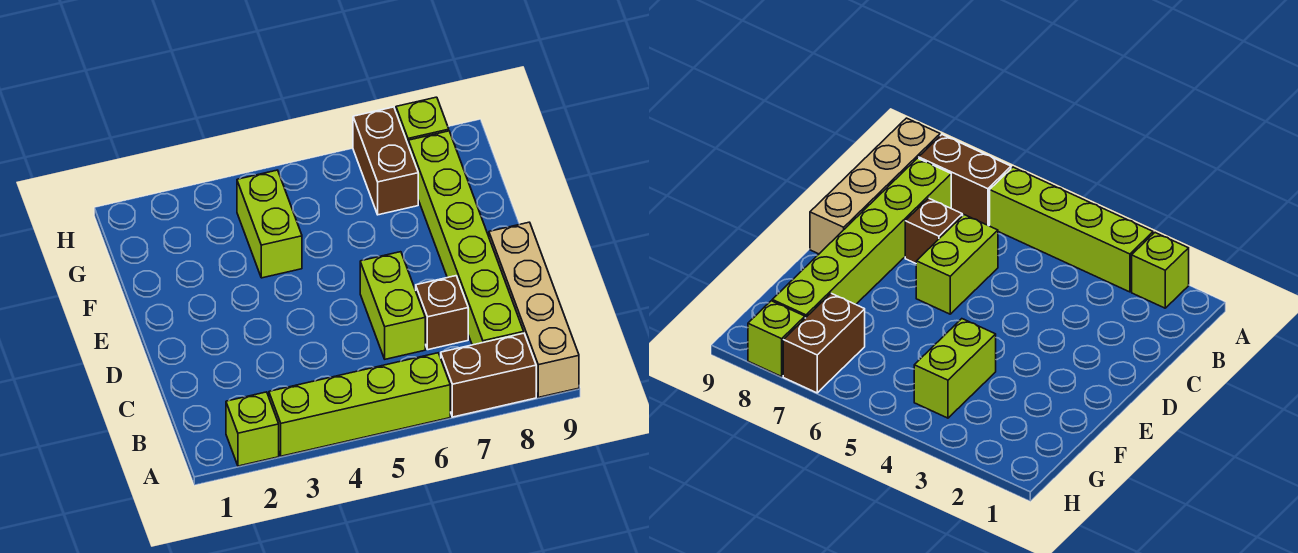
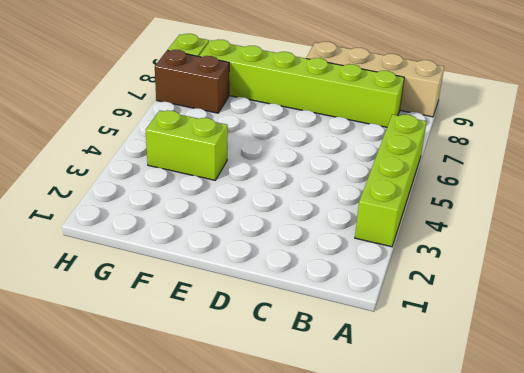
none -> lime 1x1 brick [226,392,279,466]
none -> brown 1x2 brick [441,333,536,417]

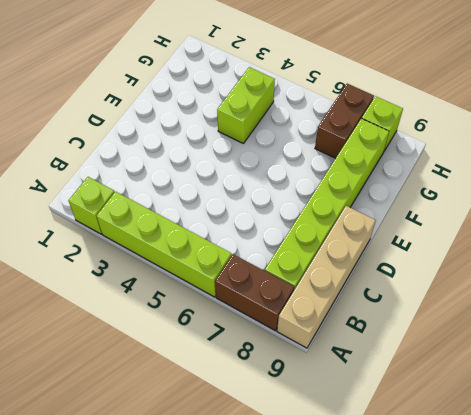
none -> lime 1x2 brick [360,252,425,359]
none -> brown 1x1 brick [416,276,468,350]

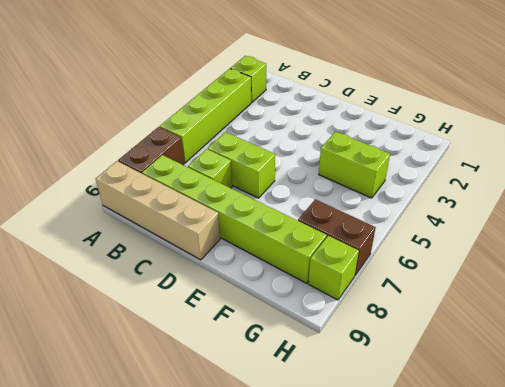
lime 1x1 brick [188,149,232,188] -> brown 1x1 brick [416,276,468,350]

